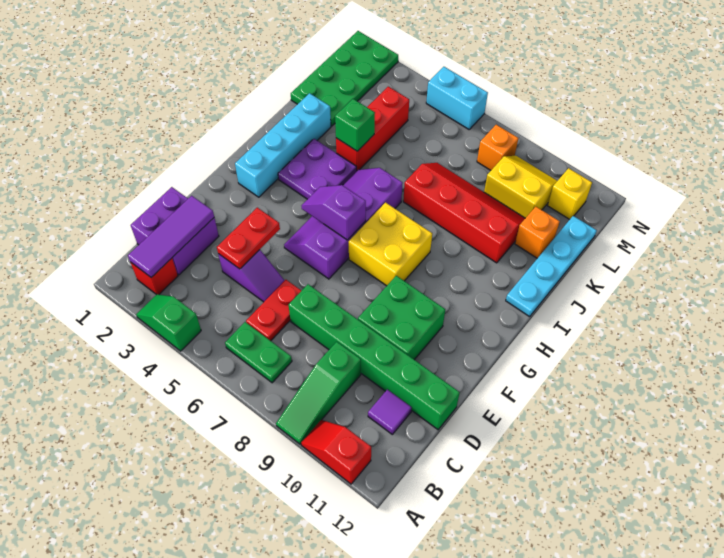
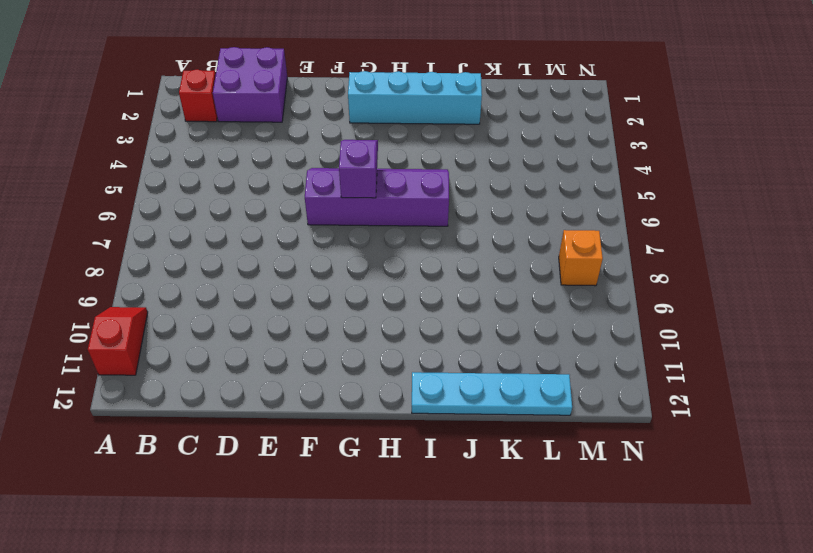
none -> green 1x2 slope [136,294,201,351]
none -> green 1x3 slope [276,342,361,444]
none -> green 1x2 plate [225,322,292,383]

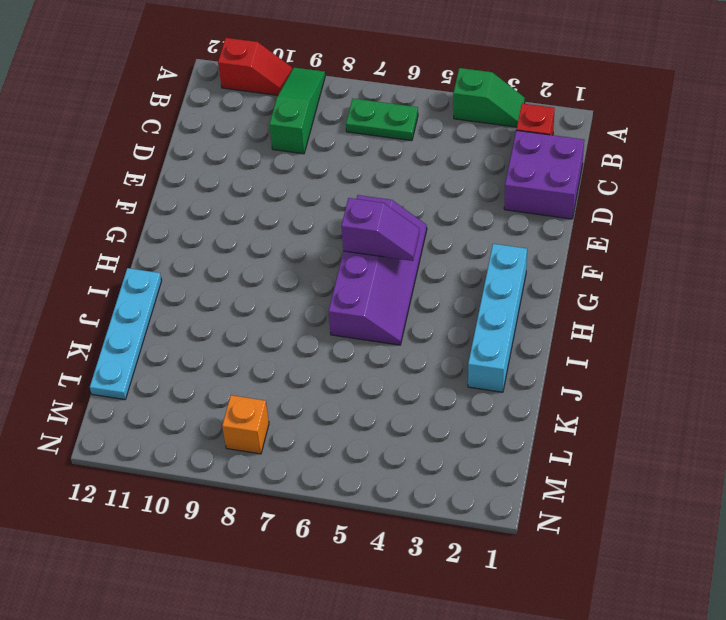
none -> red 1x2 plate [246,280,301,341]
none -> purple 1x1 tile [368,389,412,434]
none -> purple 1x2 slope [218,250,285,302]

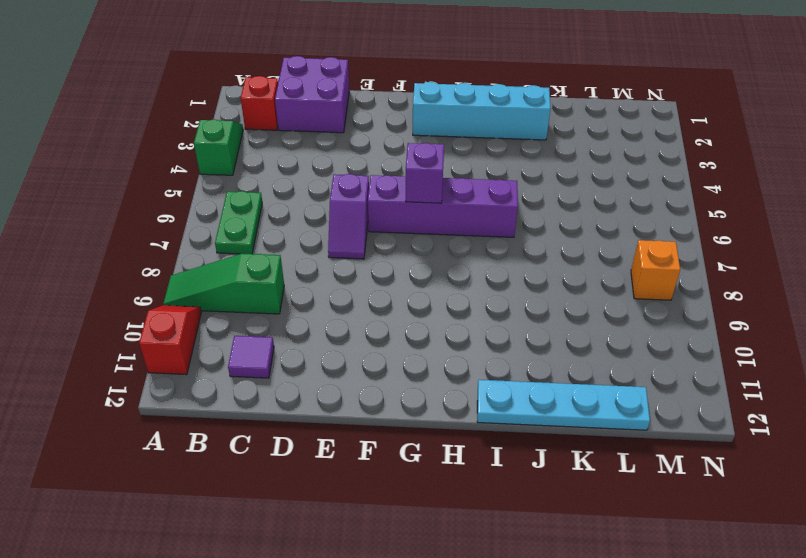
purple 1x2 slope [328,174,369,259] -> purple 1x2 slope moved to [218,250,285,302]
none -> red 1x2 plate [246,280,301,341]
none -> green 1x6 brick [289,284,460,430]
none -> green 2x2 brick [358,276,445,360]

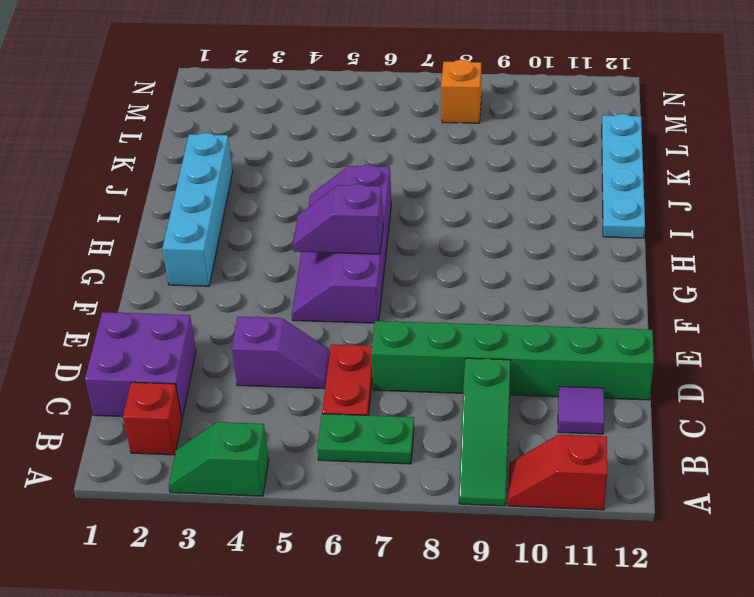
none -> green 2x2 brick [358,276,445,360]
none -> yellow 2x2 brick [349,203,432,286]
none -> purple 2x2 plate [278,139,357,199]

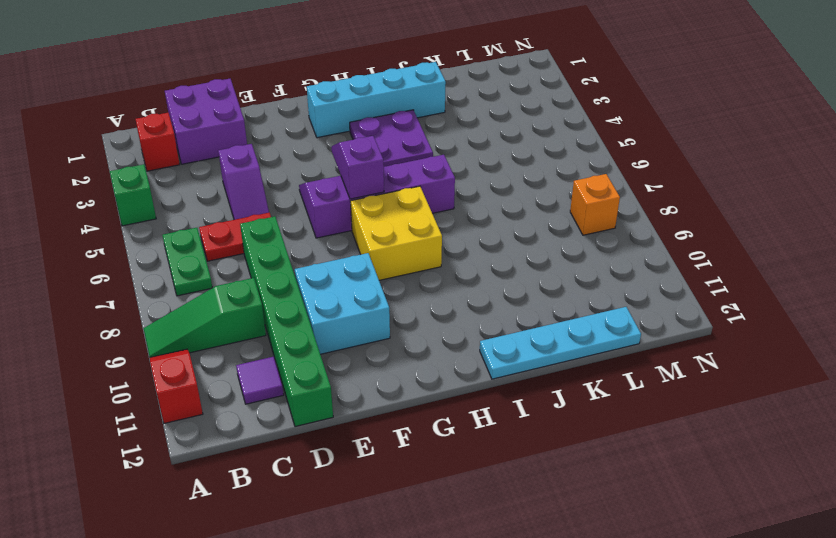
cyan 2x2 brick [295,253,390,354] -> green 2x2 brick [358,276,445,360]
none -> red 1x3 brick [336,87,409,170]
none -> red 2x4 slope [403,163,525,263]
none -> green 2x4 plate [291,31,398,126]

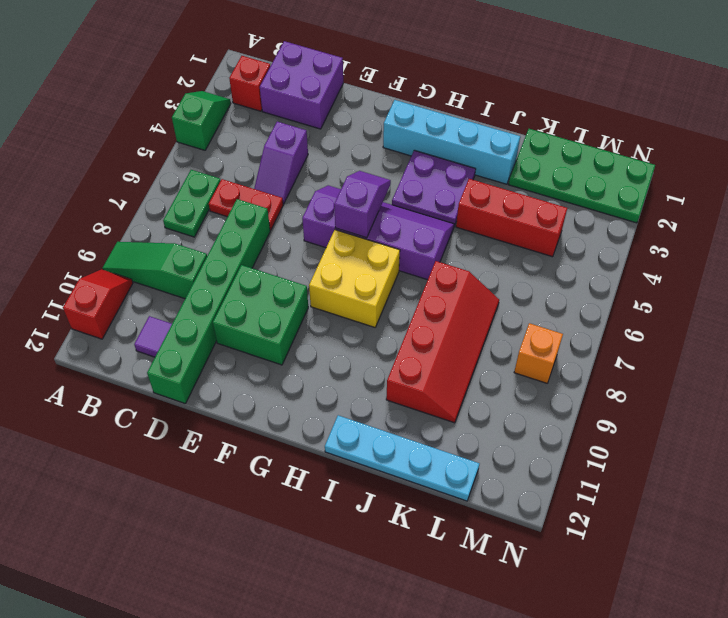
none -> orange 1x1 brick [515,207,560,258]
none -> yellow 2x2 slope [484,156,557,218]
none -> yellow 1x1 brick [548,168,592,219]

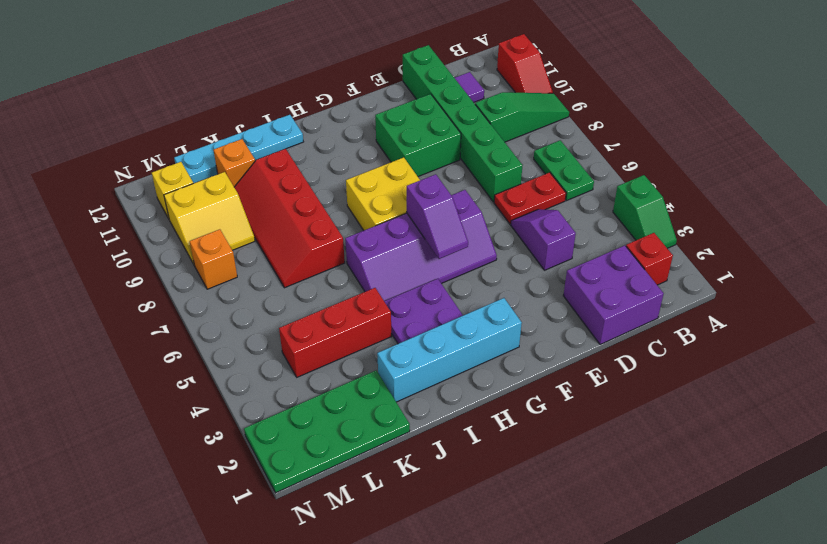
yellow 2x2 slope [164,172,255,264] -> yellow 2x2 slope turned to [484,156,557,218]
none -> cyan 1x2 brick [426,67,488,129]
none -> purple 1x3 tile [128,196,214,277]
none -> red 1x2 plate [217,208,280,269]

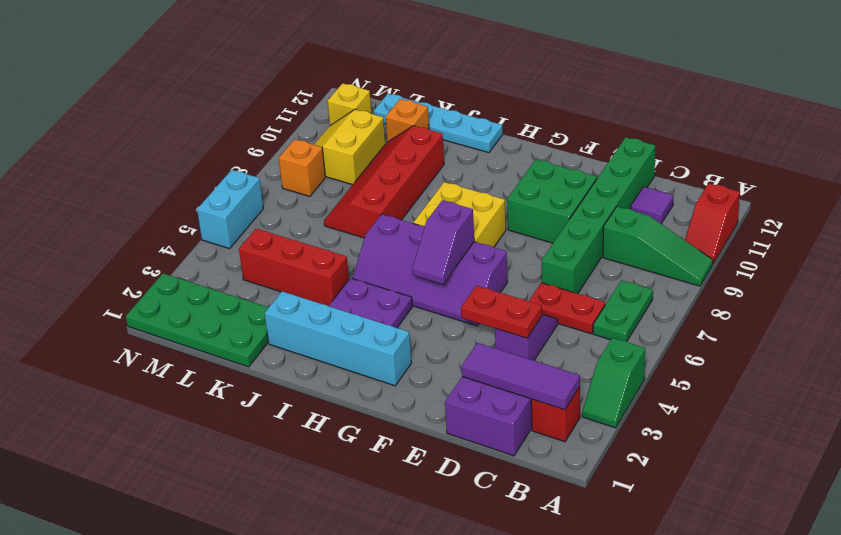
none -> green 1x1 brick [335,99,375,151]

